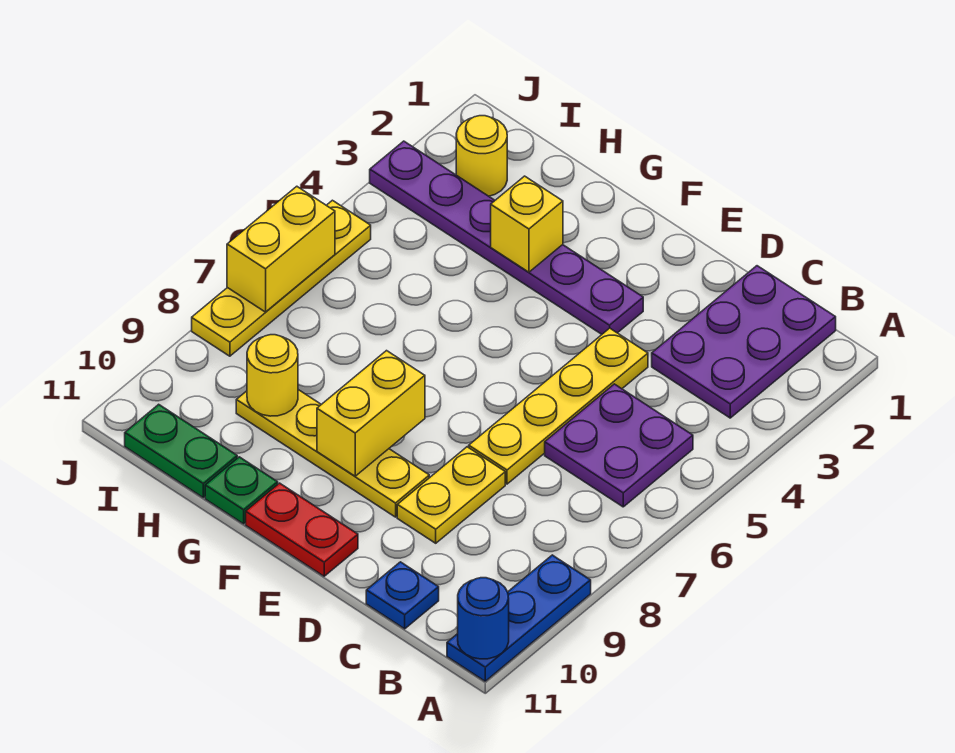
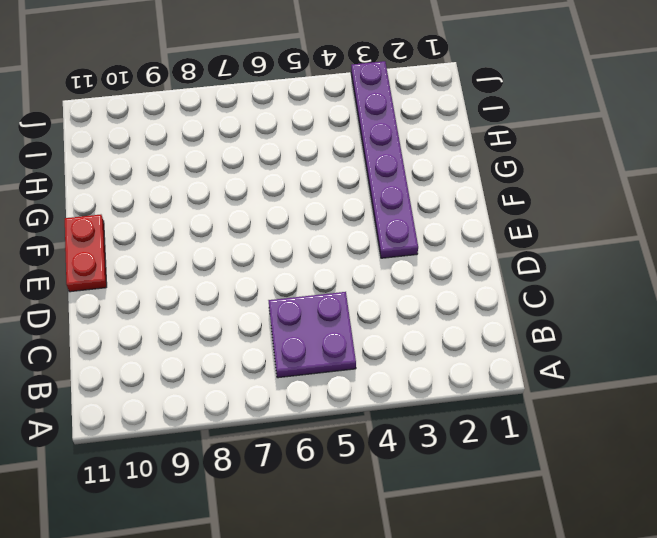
none -> blue 1x3 plate [447,555,591,681]
none -> purple 2x3 plate [652,266,836,418]
none -> blue 1x1 plate [366,562,439,629]

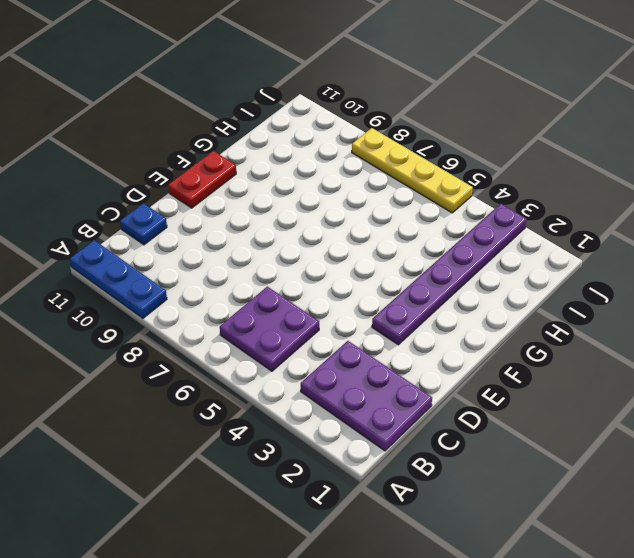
none -> yellow 1x4 plate [469,328,648,484]
none -> yellow 1x2 plate [397,447,505,543]
none -> yellow 1x4 plate [236,390,429,517]

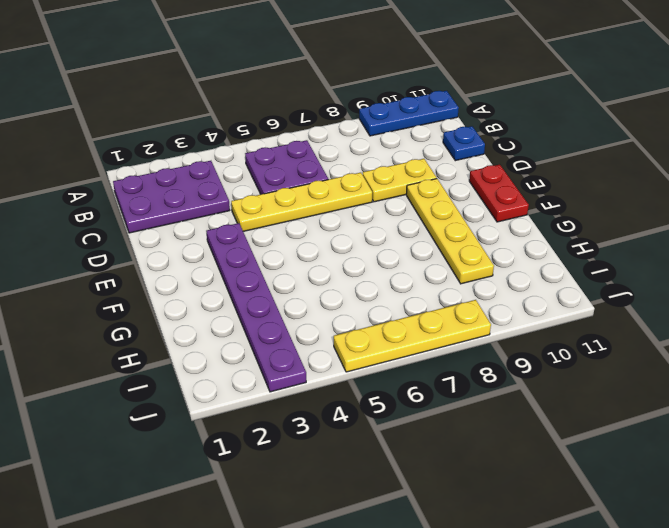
none -> green 1x1 plate [205,457,278,524]
none -> green 1x2 plate [125,404,237,498]
none -> yellow 1x1 round brick [456,116,507,196]

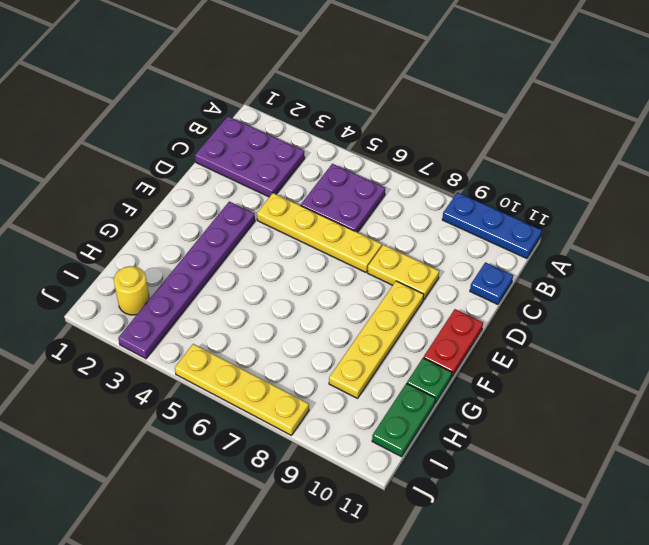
none -> blue 1x1 round brick [458,578,509,659]
none -> yellow 1x2 brick [317,351,425,476]
none -> yellow 1x1 brick [491,176,563,272]

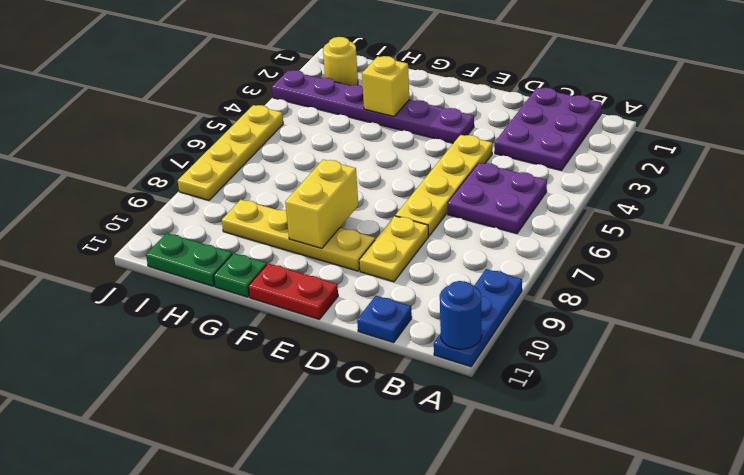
none -> yellow 1x1 round brick [247,335,298,416]
none -> yellow 1x2 brick [227,186,335,312]

